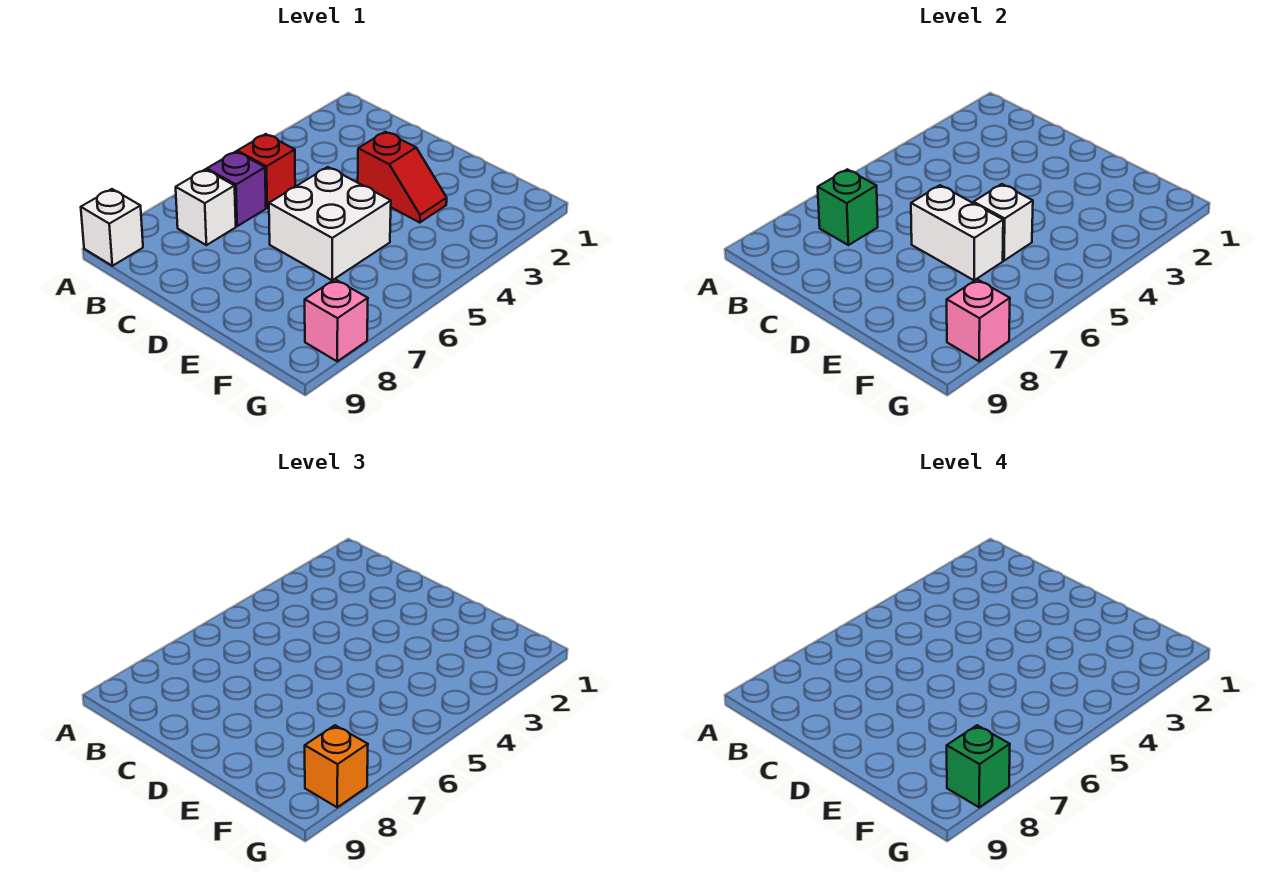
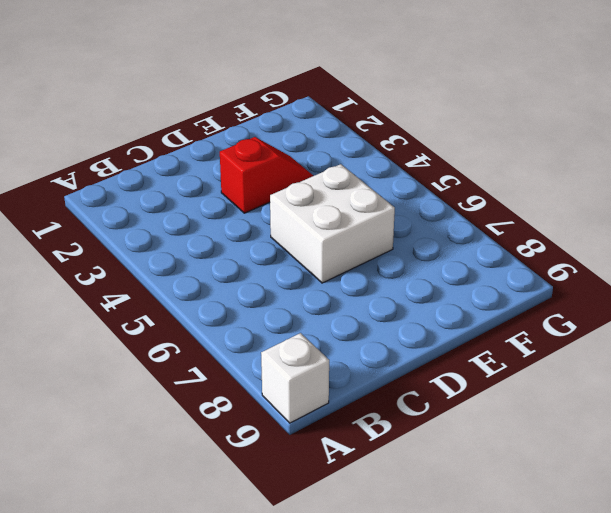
none -> red 1x1 brick [237,134,295,208]
none -> purple 1x1 brick [207,152,266,226]
none -> white 1x1 brick [176,169,236,245]

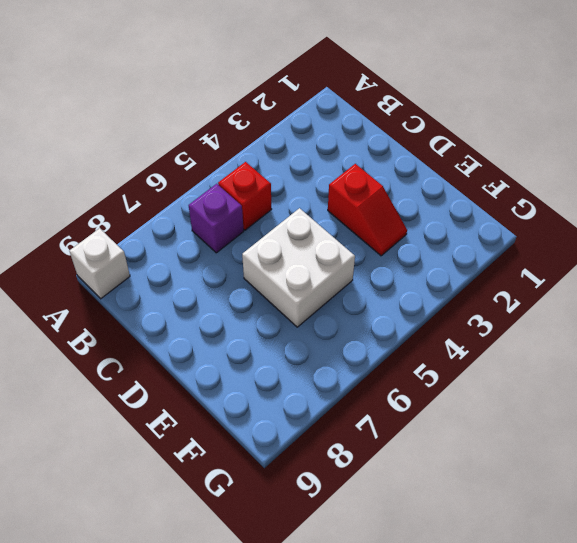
none -> white 1x1 brick [176,169,236,245]
none -> pink 1x1 brick [305,279,368,361]
none -> green 1x1 brick [818,169,878,245]

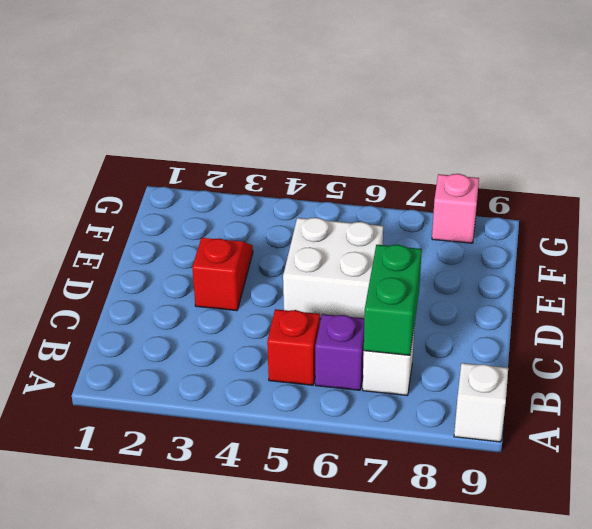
green 1x2 brick [364,245,422,355] -> green 1x1 brick [818,169,878,245]
none -> white 1x2 brick [911,185,1003,280]
none -> white 1x1 brick [973,184,1033,261]
none -> pink 1x1 brick [947,279,1010,361]

